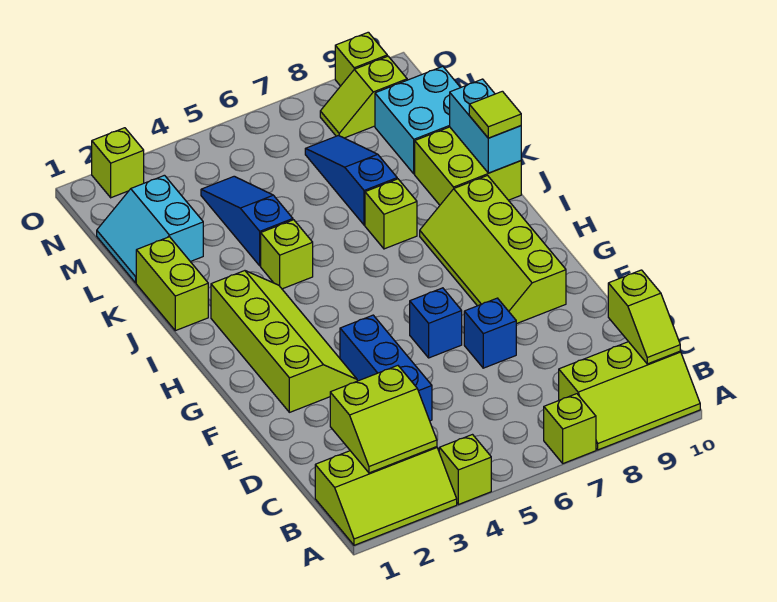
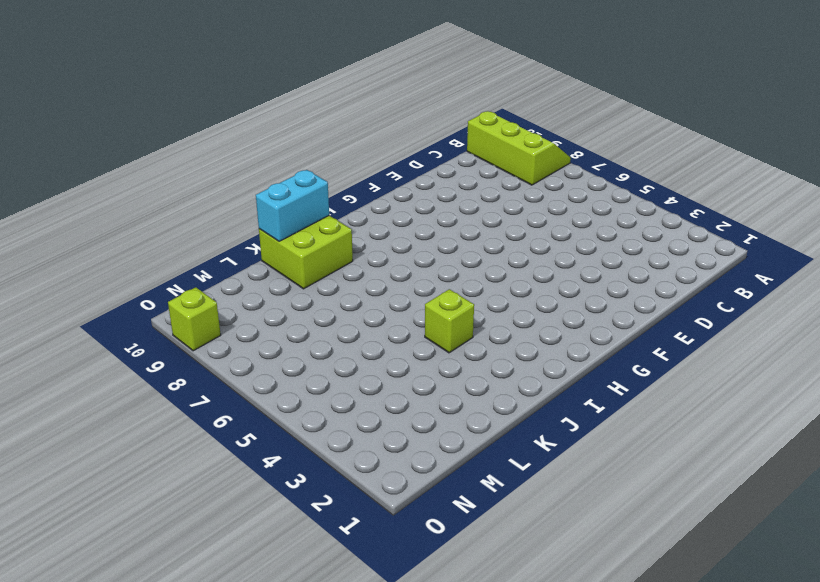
none -> lime 2x3 slope [315,447,457,545]
none -> lime 1x1 brick [439,435,491,504]
none -> lime 1x1 brick [544,394,596,463]

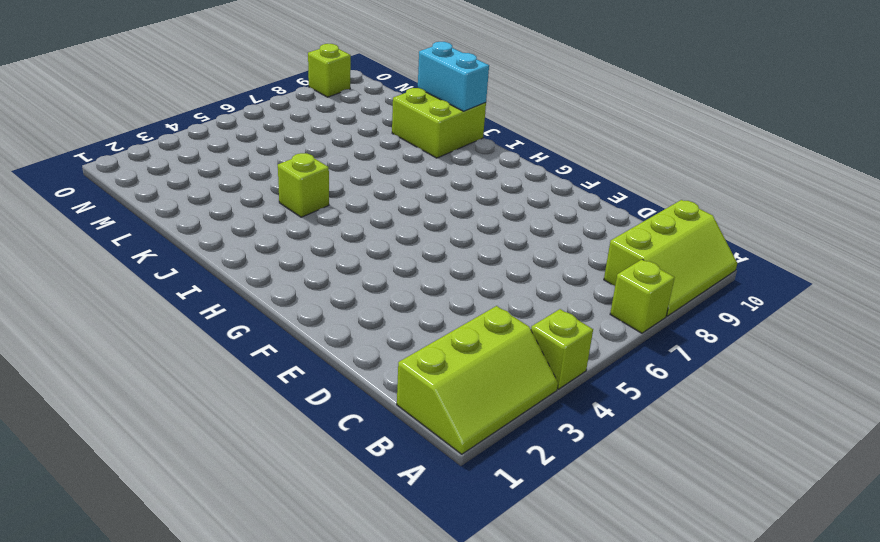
none -> blue 1x3 brick [340,315,432,421]
none -> blue 1x1 brick [464,298,516,368]
none -> lime 2x4 slope [211,271,357,412]

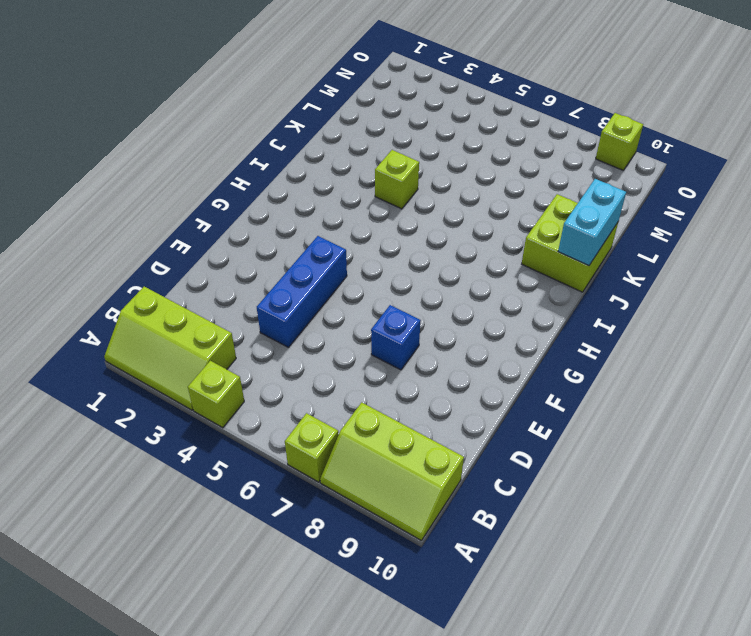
none -> lime 2x4 slope [211,271,357,412]
none -> blue 1x1 brick [410,288,462,358]
none -> lime 2x4 slope [420,176,566,324]

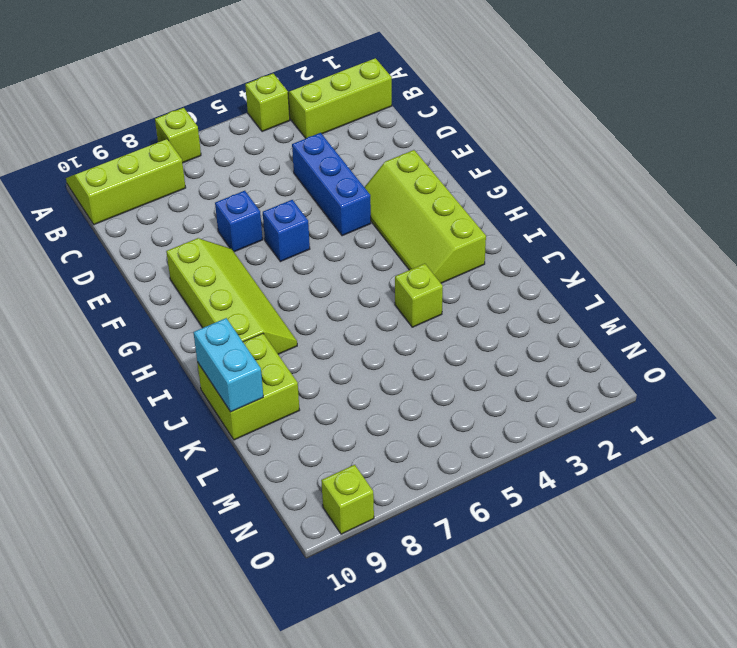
none -> lime 1x2 brick [136,237,208,331]
none -> lime 1x1 brick [365,179,417,249]
none -> blue 1x3 slope [201,176,293,266]

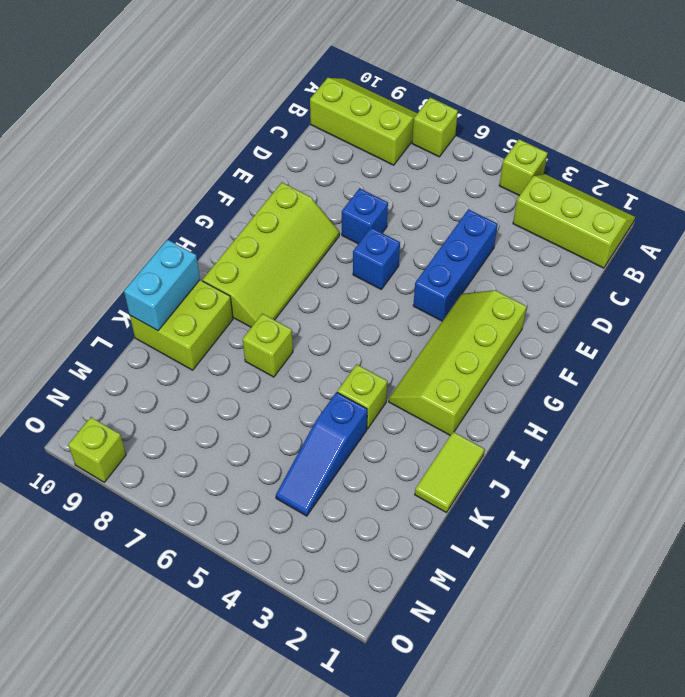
lime 1x2 tile [415,432,484,512] -> lime 1x2 brick [136,237,208,331]
none -> blue 1x3 slope [305,136,397,225]
none -> cyan 2x2 slope [97,175,203,283]
none -> cyan 2x2 brick [375,66,461,174]

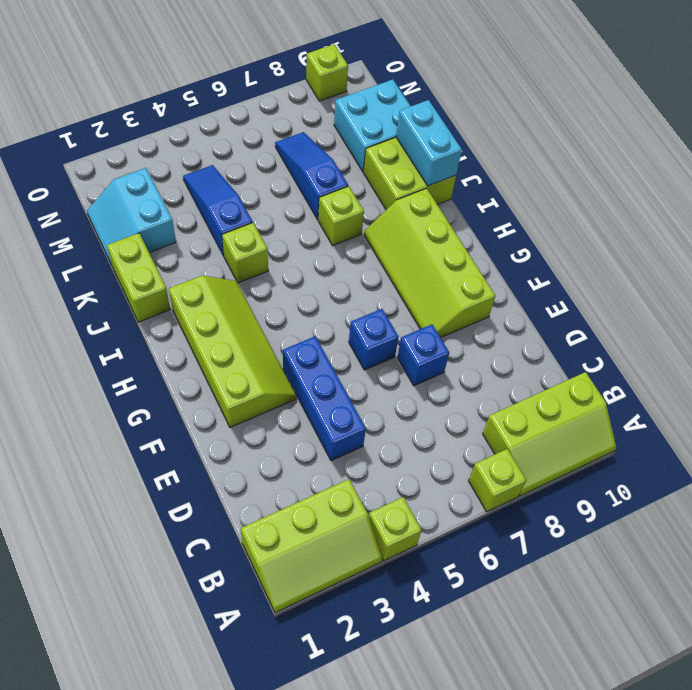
none -> lime 1x2 slope [320,56,407,138]
none -> lime 1x1 brick [92,128,144,198]
none -> lime 2x2 slope [330,366,437,473]

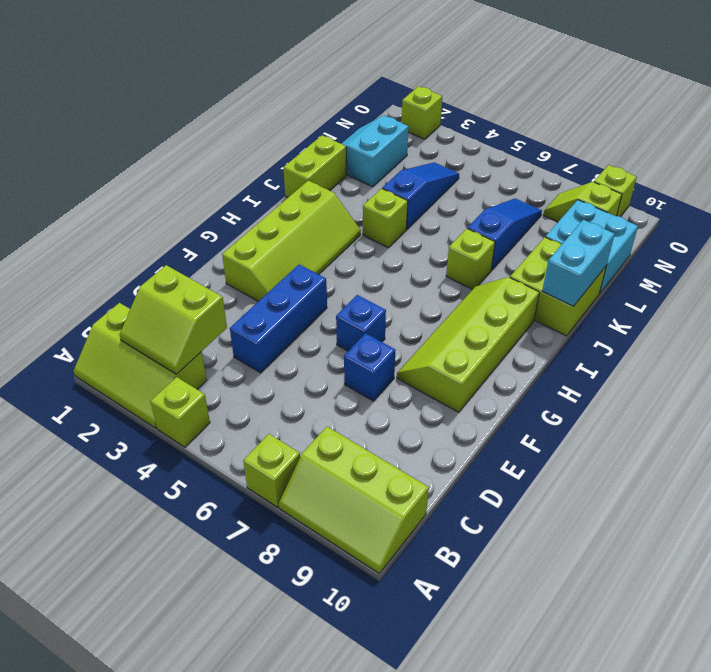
none -> lime 1x2 slope [608,270,680,364]
none -> lime 1x1 tile [469,91,521,138]

